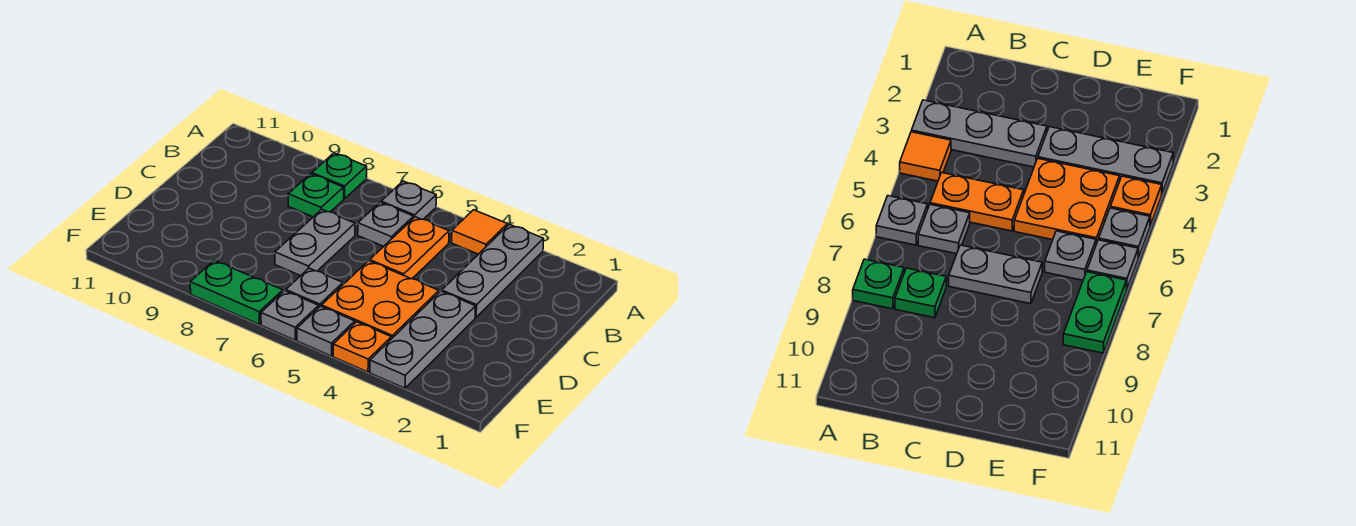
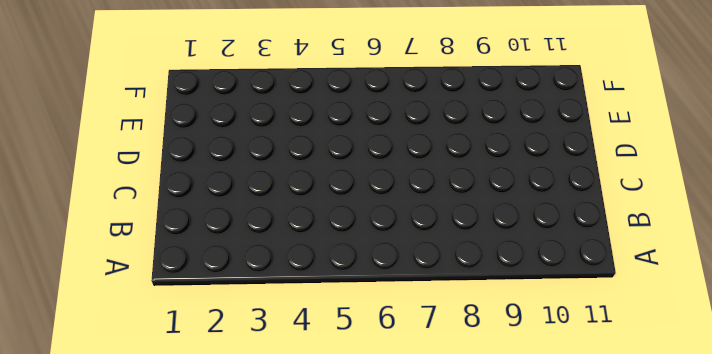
none -> grey 1x3 plate [442,224,544,317]
none -> orange 1x1 tile [452,210,507,254]
none -> grey 1x1 plate [381,181,436,219]

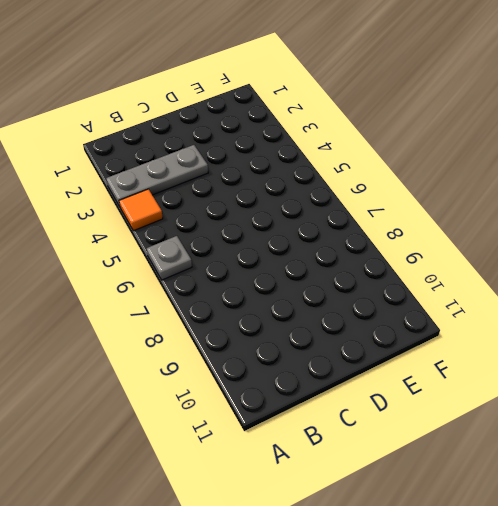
none -> green 1x1 plate [312,153,367,199]
none -> orange 1x2 plate [370,217,449,279]
none -> grey 1x1 plate [358,202,414,246]

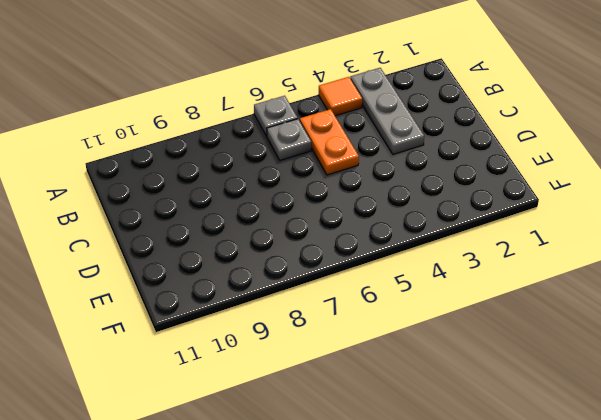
none -> green 1x1 plate [312,153,367,199]
none -> green 1x1 plate [288,174,344,217]
none -> grey 1x2 plate [275,209,355,276]

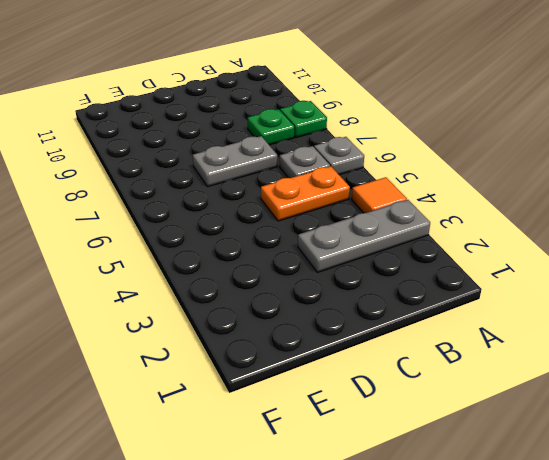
none -> grey 1x3 plate [370,291,476,388]
none -> orange 2x2 plate [322,261,439,339]
none -> grey 1x1 plate [286,268,343,307]

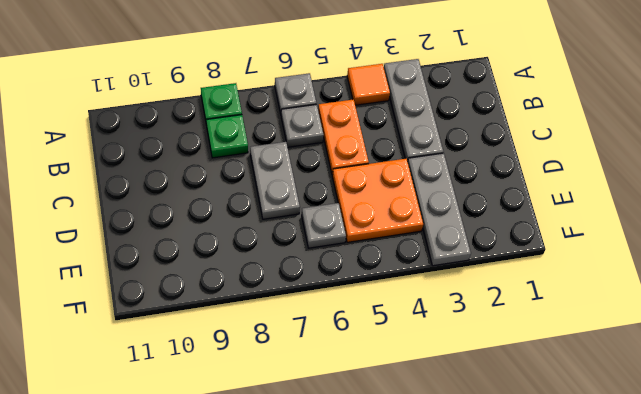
none -> orange 1x1 plate [333,322,391,372]
none -> grey 1x1 plate [297,306,355,356]
none -> grey 1x1 plate [261,291,319,340]

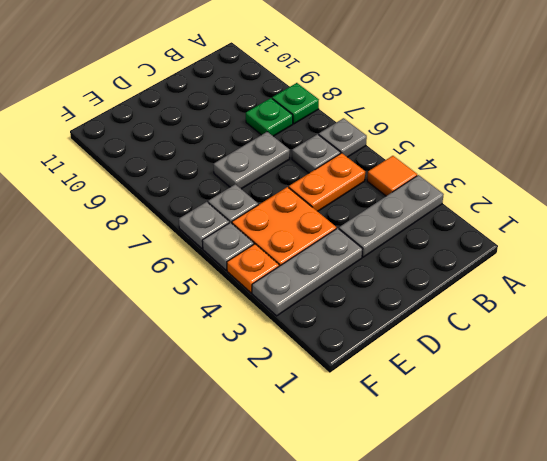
none -> green 1x2 plate [190,260,283,325]

